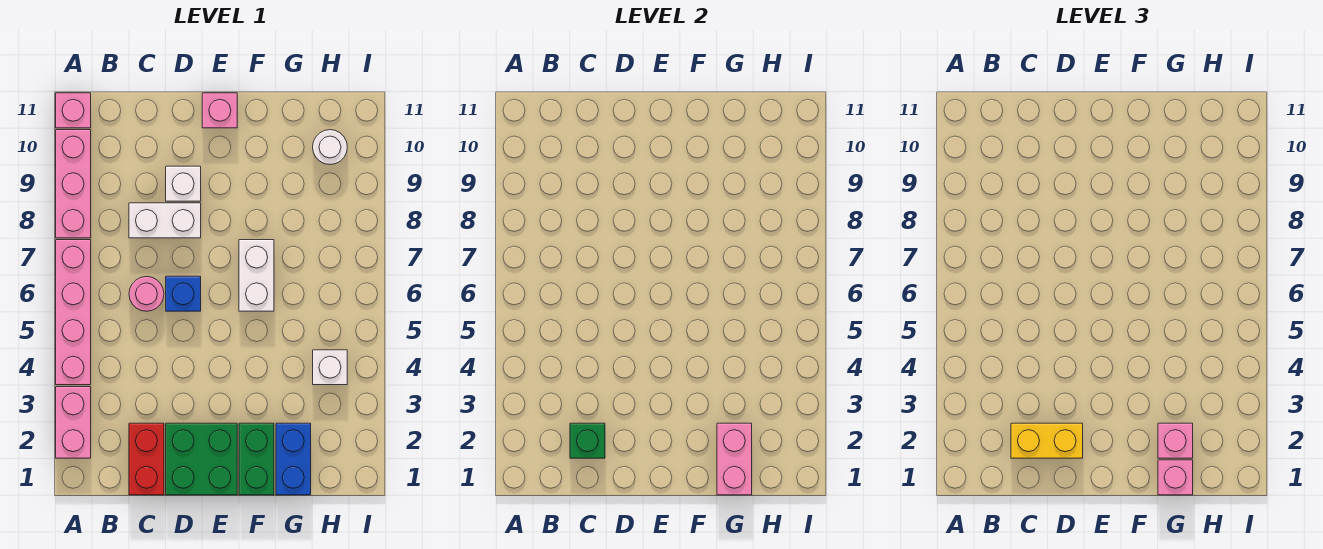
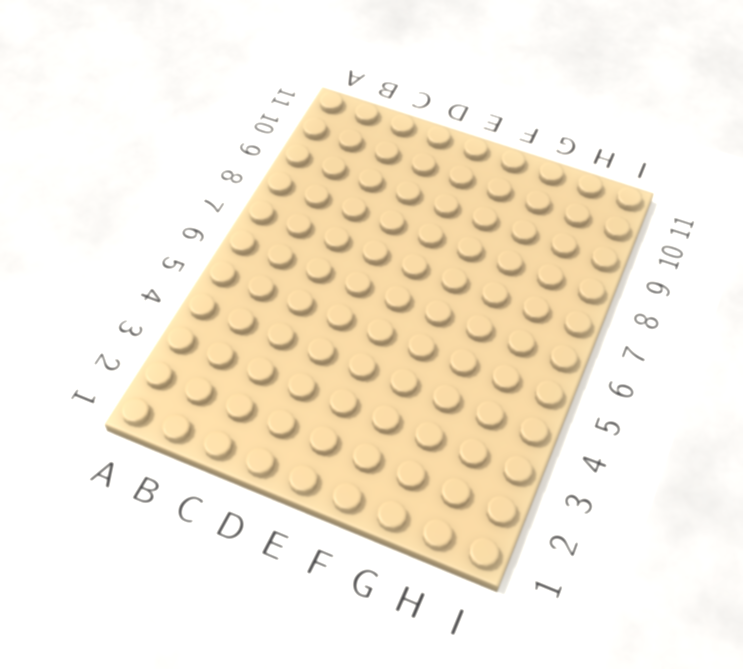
none -> pink 1x2 brick [56,387,91,458]
none -> pink 1x4 brick [56,240,91,385]
none -> pink 1x3 brick [56,130,91,238]

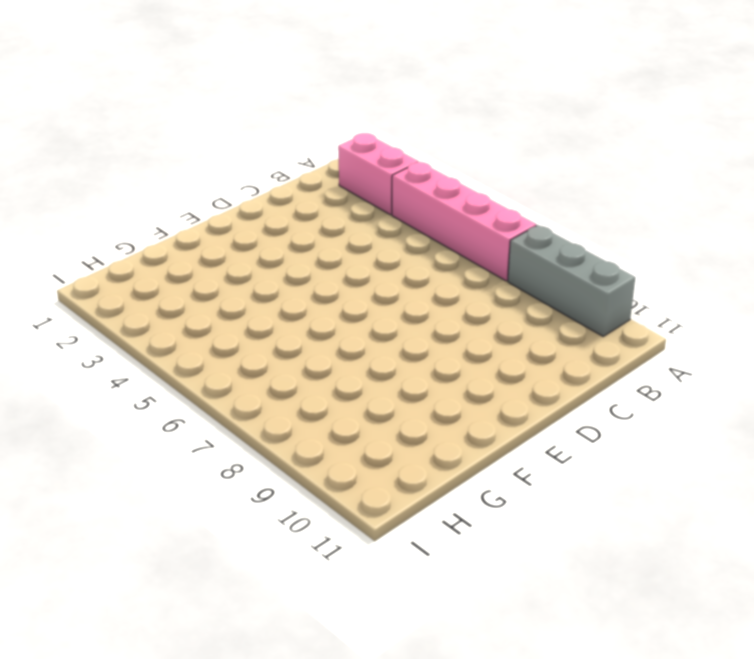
grey 1x3 brick [508,225,635,336] -> pink 1x3 brick [56,130,91,238]
none -> pink 1x1 brick [56,93,91,128]
none -> red 1x2 brick [129,423,164,495]
none -> pink 1x1 round brick [129,277,164,311]

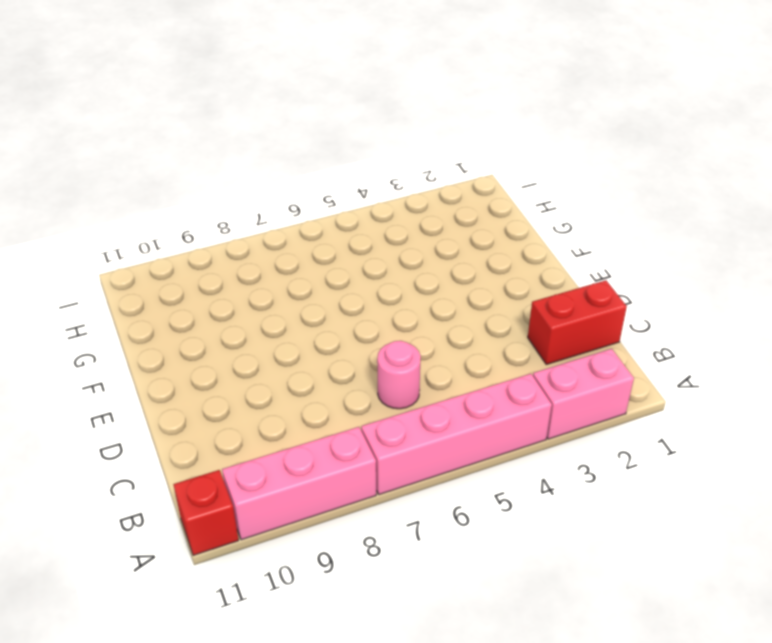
red 1x1 brick [173,470,239,556] -> pink 1x1 brick [56,93,91,128]
none -> white 1x2 brick [129,203,201,238]
none -> green 2x2 brick [166,423,237,495]
none -> blue 1x1 brick [166,276,201,311]

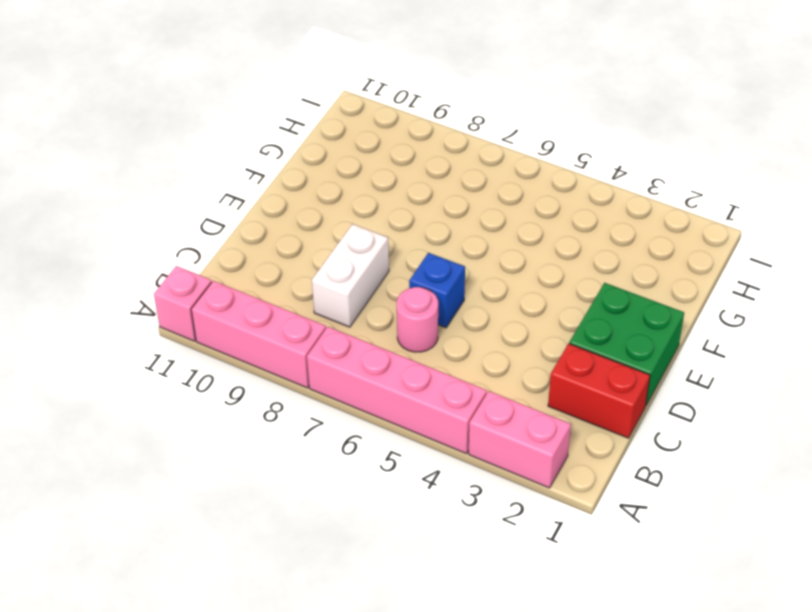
none -> white 1x1 brick [166,166,201,201]
none -> pink 1x1 brick [202,93,237,128]
none -> green 1x2 brick [239,423,274,495]

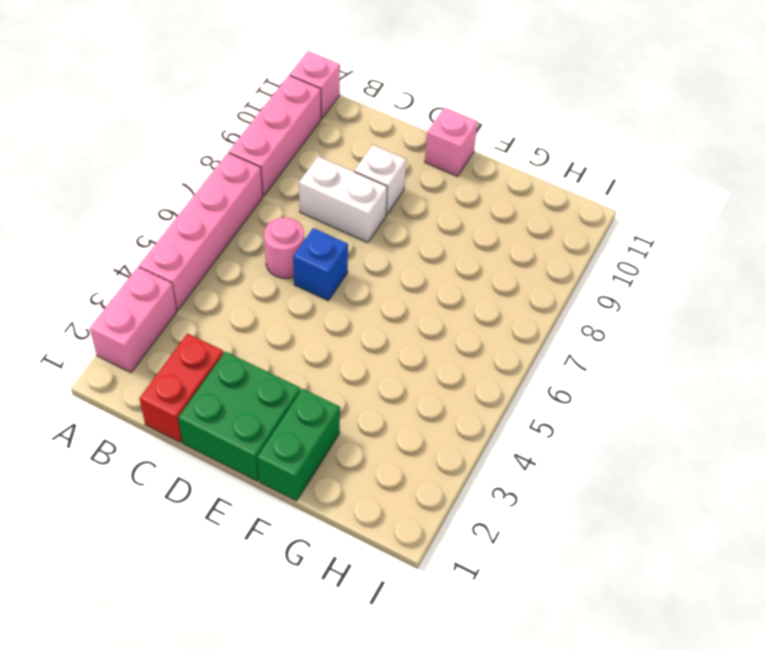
none -> white 1x2 brick [239,240,274,311]
none -> blue 1x2 brick [276,423,311,495]
none -> white 1x1 brick [313,350,347,385]

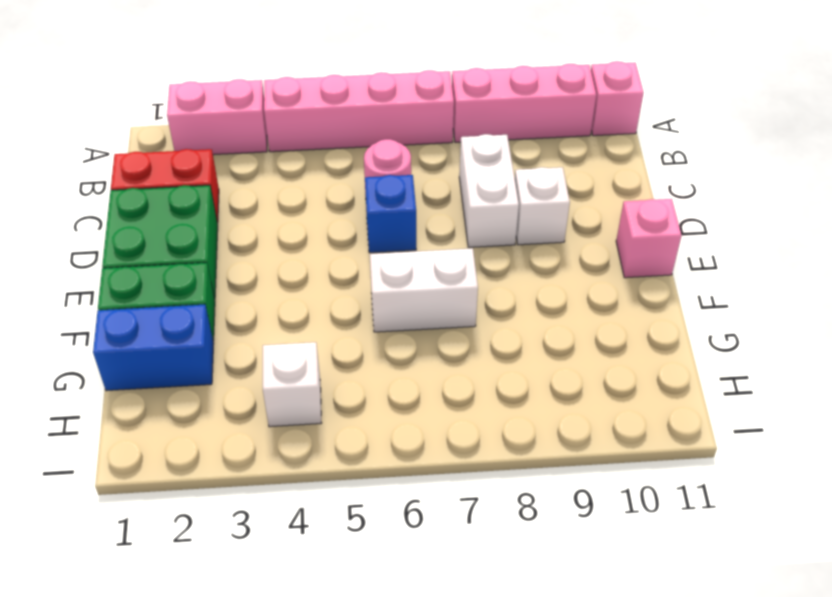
none -> white 1x1 round brick [313,130,347,165]
none -> green 1x1 brick [570,423,605,458]
none -> pink 1x2 brick [717,423,752,495]

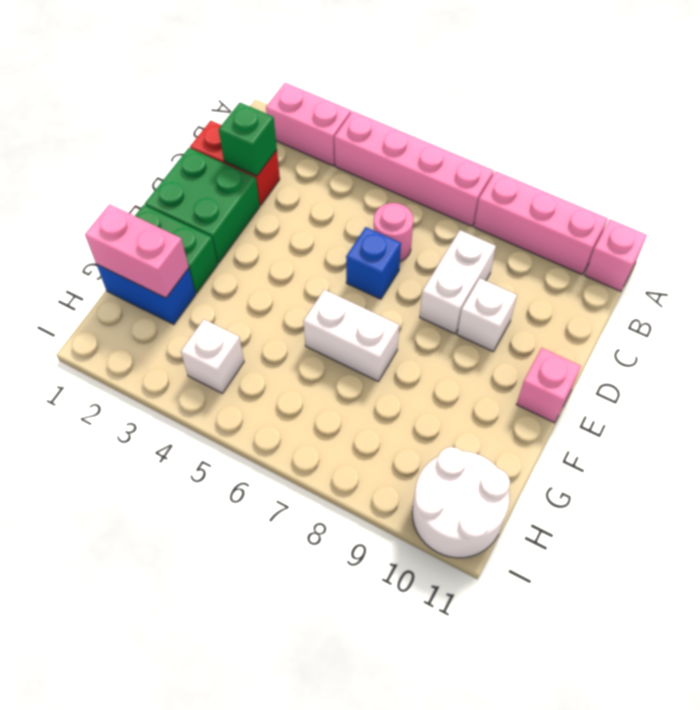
white 2x2 round brick [412,447,510,558] -> white 1x1 round brick [313,130,347,165]
none -> yellow 1x2 brick [1011,423,1083,458]
none -> pink 1x1 brick [1158,460,1193,495]
none -> pink 1x1 brick [1158,423,1193,458]

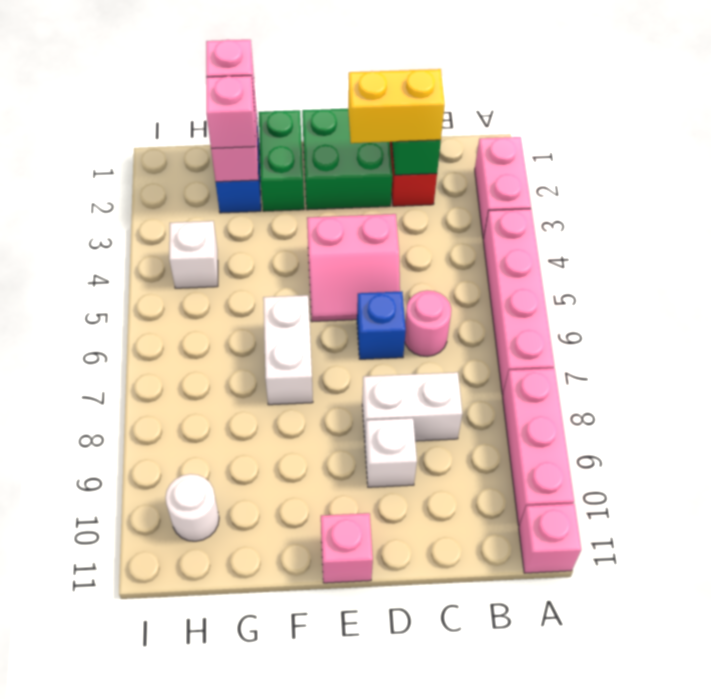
pink 2x2 slope [307,214,400,322] -> none

